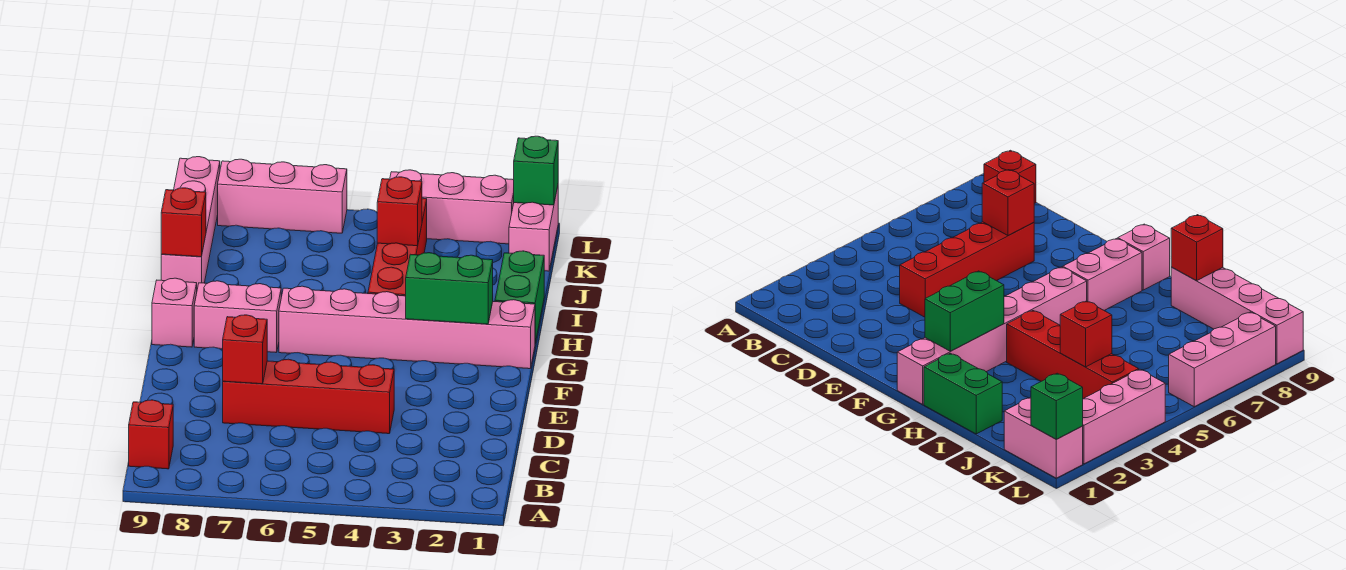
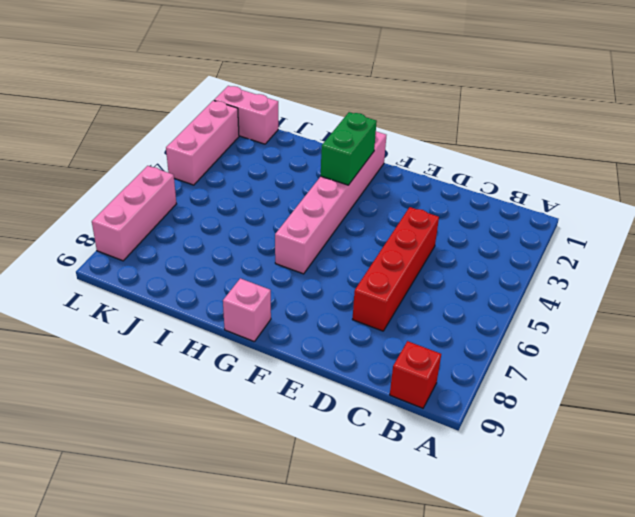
none -> pink 1x2 brick [194,281,281,353]
none -> green 1x2 brick [495,251,544,343]
none -> red 1x4 brick [368,198,427,296]

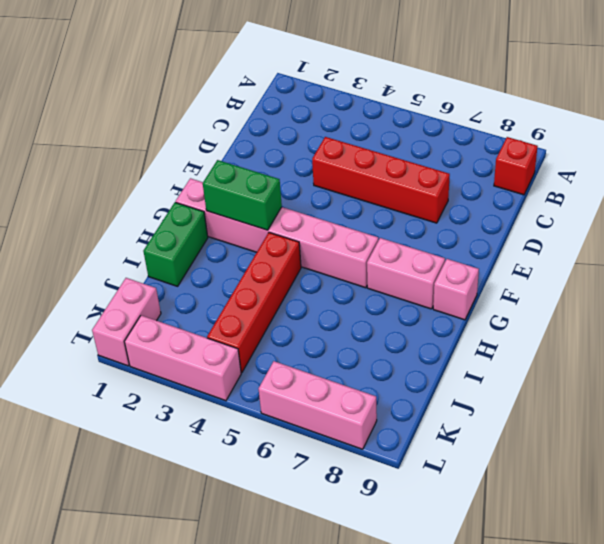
none -> pink 1x4 brick [161,157,220,289]
none -> red 1x1 brick [223,315,267,384]
none -> red 1x1 brick [161,188,206,257]

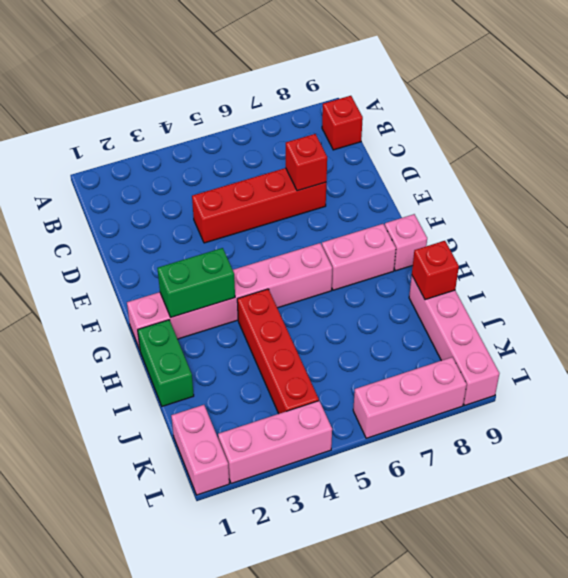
none -> red 1x1 brick [377,177,422,246]
none -> green 1x1 brick [514,136,558,205]

